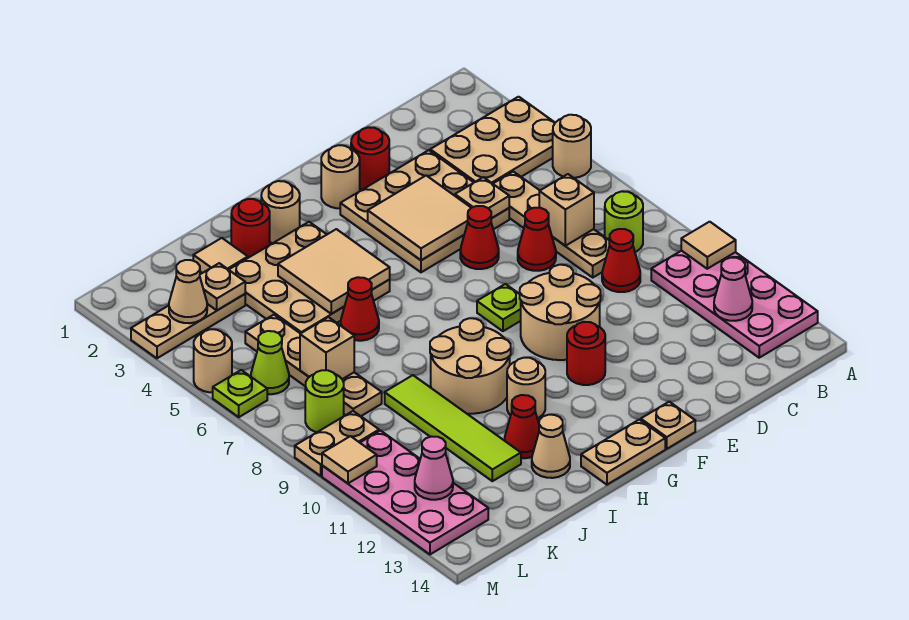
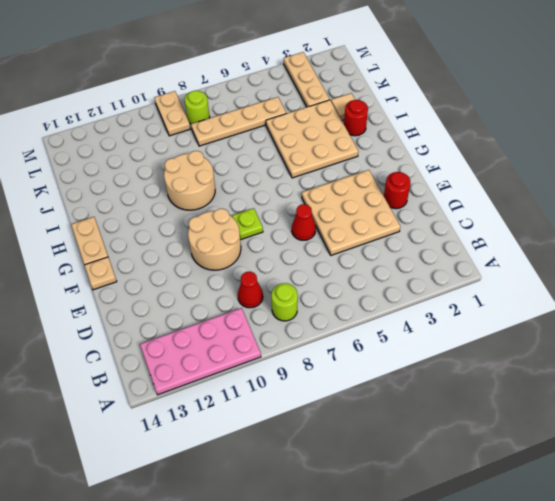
none -> tan 2x3 plate [430,97,555,184]
none -> tan 1x1 round brick [553,115,591,178]
none -> tan 1x4 plate [493,172,610,277]
none -> red 1x1 cone [518,208,556,271]

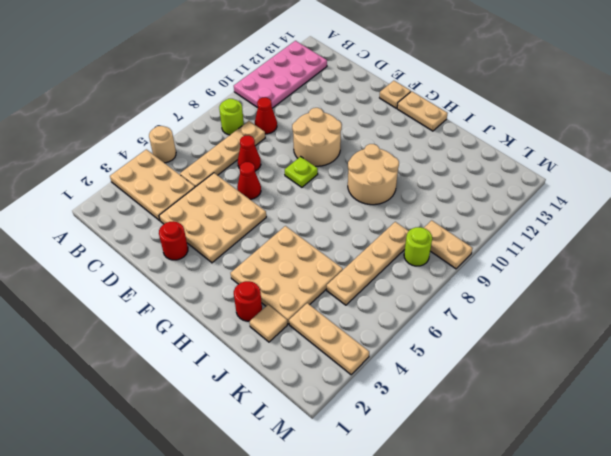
none -> tan 1x1 round brick [321,145,360,208]
none -> red 1x1 round brick [567,322,605,385]
none -> tan 1x1 round brick [261,181,300,243]
none -> tan 1x1 round brick [507,358,545,418]

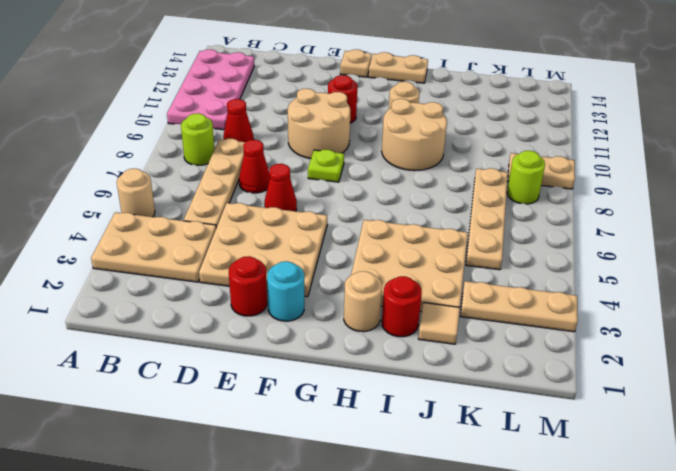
cyan 1x1 round brick [267,261,304,321] -> tan 1x1 round brick [321,145,360,208]
none -> red 1x1 cone [341,277,379,341]
none -> red 1x1 cone [504,395,539,458]
none -> tan 1x1 cone [532,415,570,478]
none -> lime 1x4 tile [385,375,521,481]

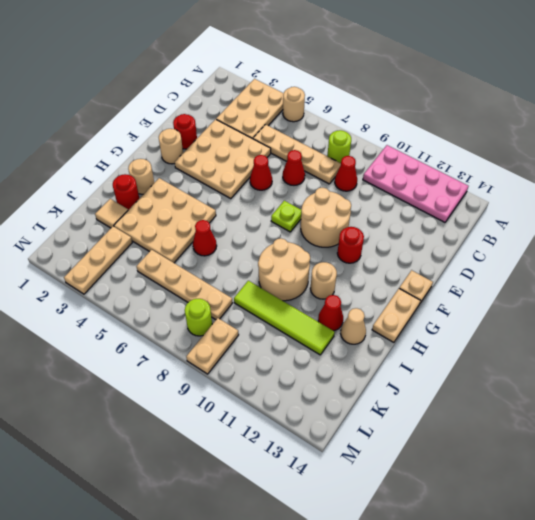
none -> lime 1x1 cone [251,331,289,394]
none -> pink 2x4 plate [322,430,488,554]
none -> tan 1x1 round brick [194,329,232,392]
none -> lime 1x1 plate [213,370,267,417]

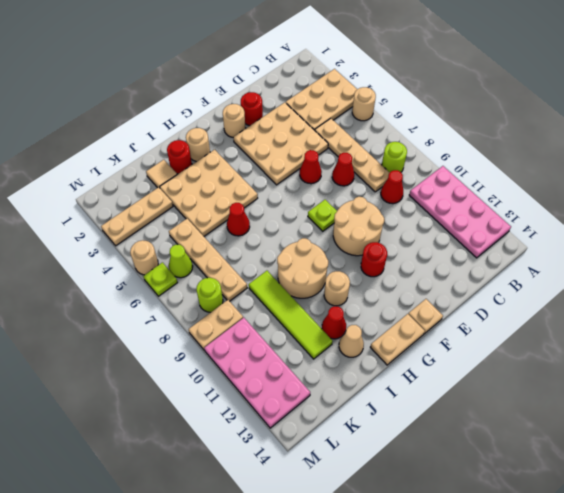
none -> tan 1x1 tile [681,222,736,269]
none -> pink 1x1 cone [714,258,752,321]
none -> tan 1x1 brick [539,174,594,246]
none -> tan 1x1 plate [455,177,509,218]

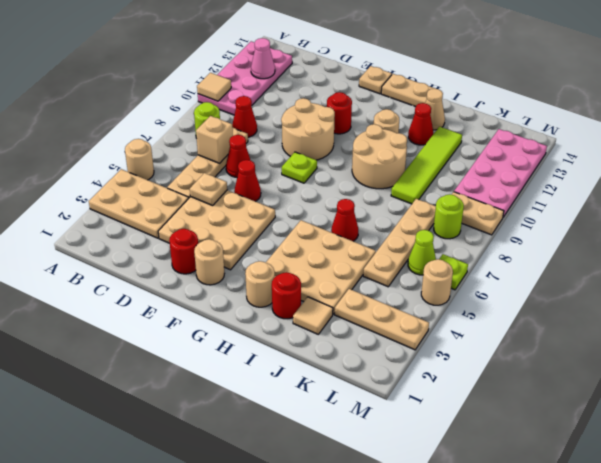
none -> tan 2x2 tile [368,176,471,260]
none -> tan 2x2 tile [278,229,390,314]
none -> tan 1x1 plate [200,263,245,310]
none -> tan 1x1 brick [300,317,354,379]

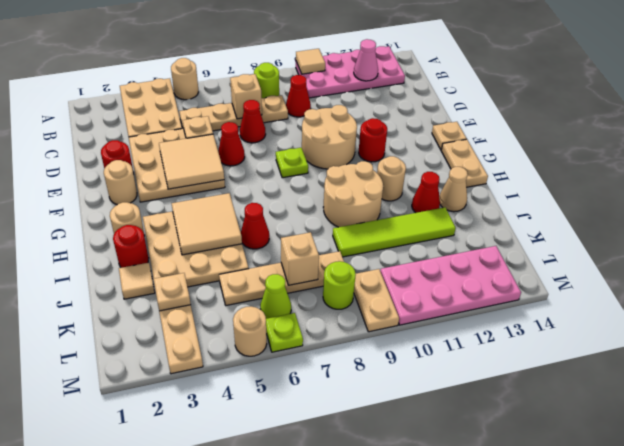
none -> tan 1x1 cone [169,260,207,323]
none -> pink 1x1 cone [415,437,453,500]
none -> tan 1x1 tile [322,436,377,483]

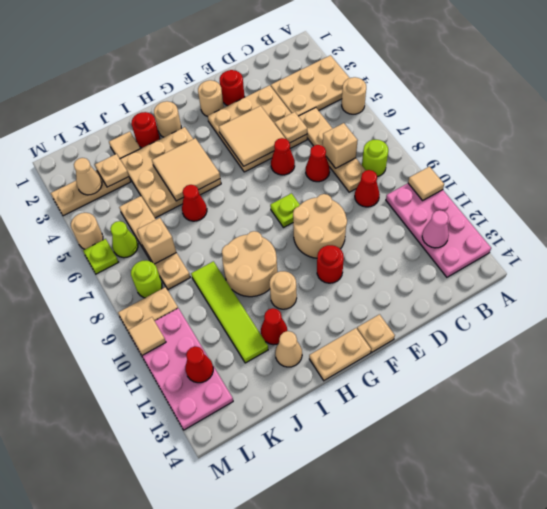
red 1x1 cone [185,346,213,383] -> pink 1x1 cone [415,437,453,500]

